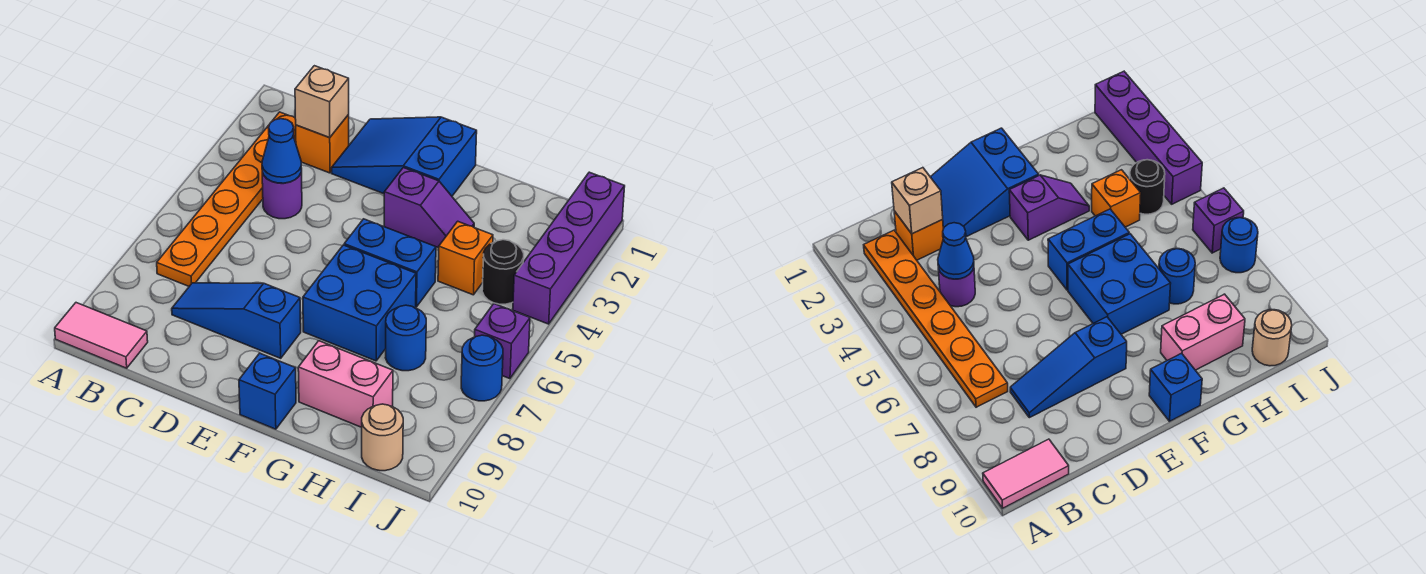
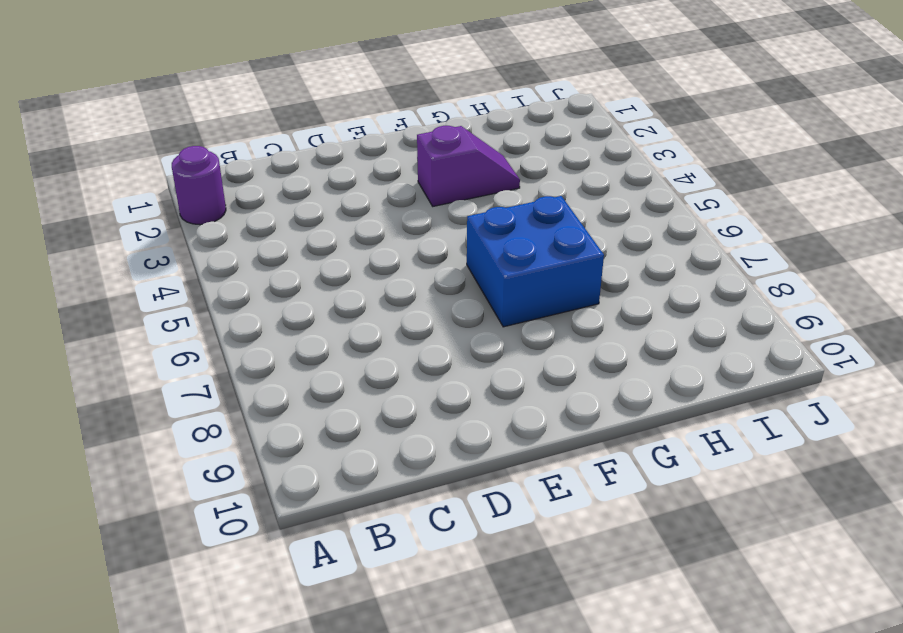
purple 1x1 round brick [172,146,226,225] -> purple 1x1 round brick moved to [262,168,302,219]
none -> pink 1x2 tile [55,303,148,368]
none -> orange 1x6 plate [157,112,296,286]
none -> orange 1x1 brick [296,115,349,173]

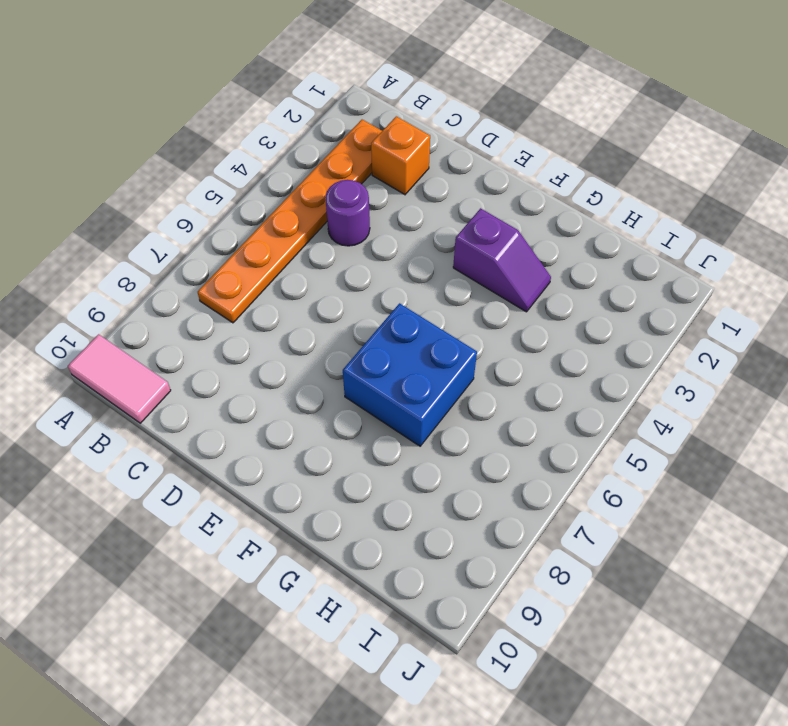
none -> blue 1x3 slope [172,283,301,358]
none -> blue 2x3 slope [332,117,477,196]
none -> blue 1x2 brick [344,219,436,307]

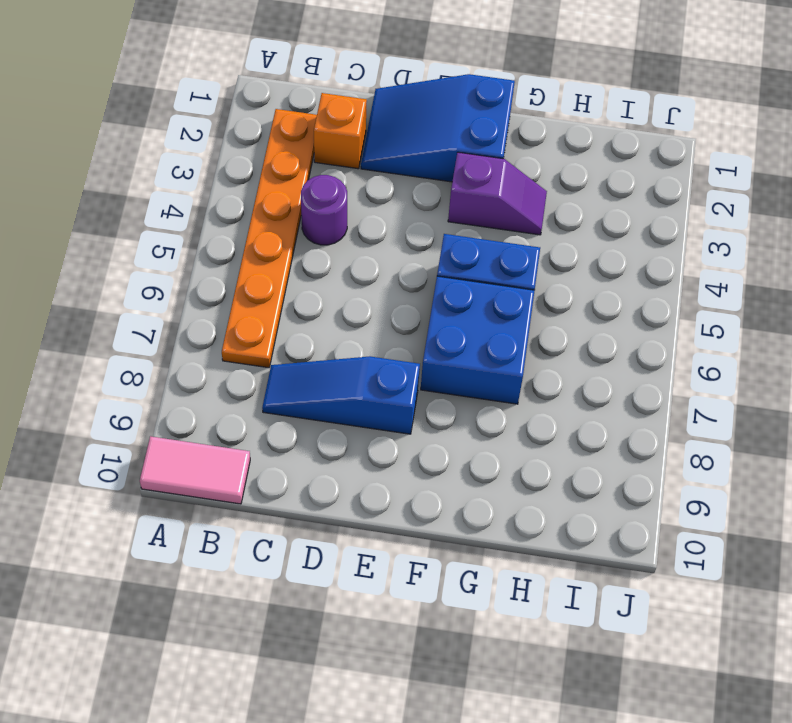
none -> blue 1x1 brick [239,353,296,429]
none -> pink 1x2 brick [298,341,393,427]
none -> orange 1x1 brick [438,221,493,295]

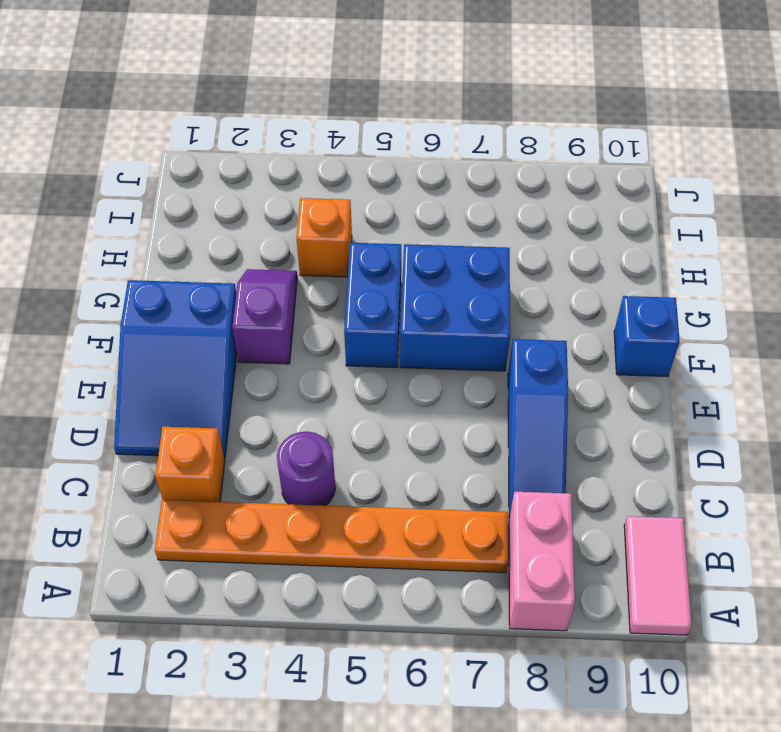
pink 1x2 brick [509,492,575,631] -> pink 1x2 brick moved to [298,341,393,427]
none -> blue 1x1 round brick [385,305,426,371]
none -> black 1x1 round brick [482,240,524,304]
none -> tan 1x1 round brick [362,404,403,471]

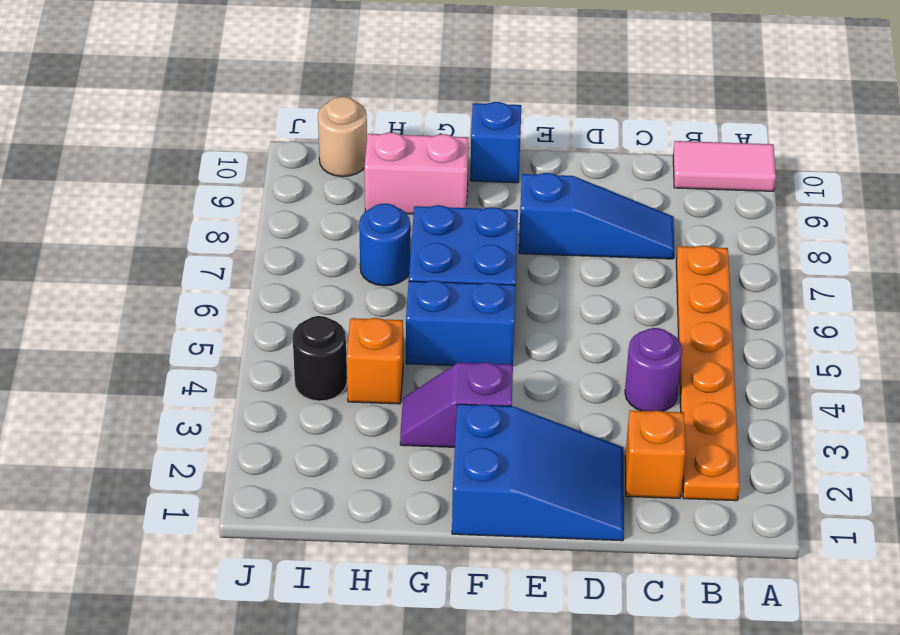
none -> purple 1x4 brick [513,172,625,324]
none -> purple 1x1 brick [475,304,530,379]
none -> blue 1x1 round brick [461,335,503,401]

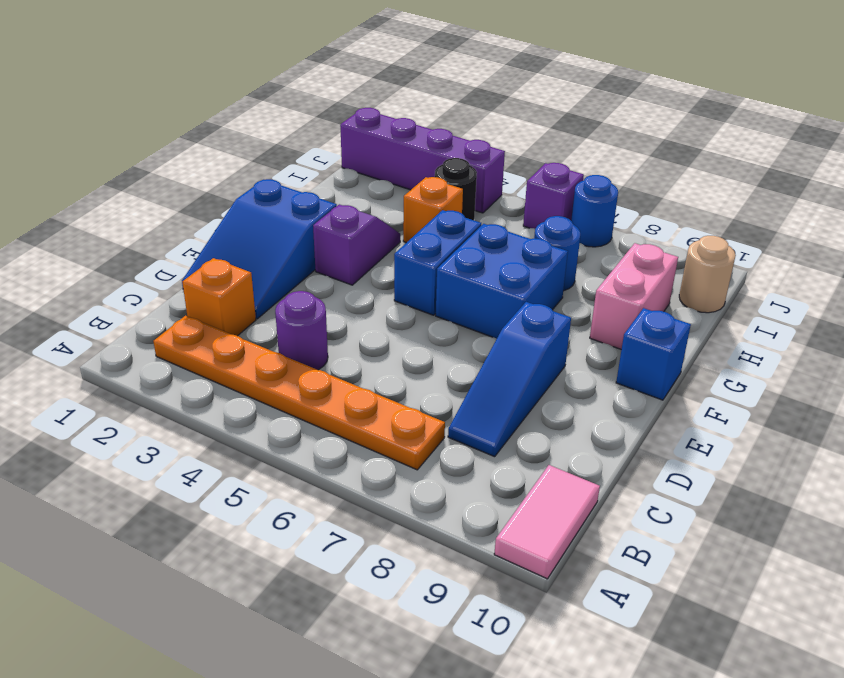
none -> tan 1x1 brick [295,66,349,138]
none -> blue 1x1 cone [262,119,301,183]

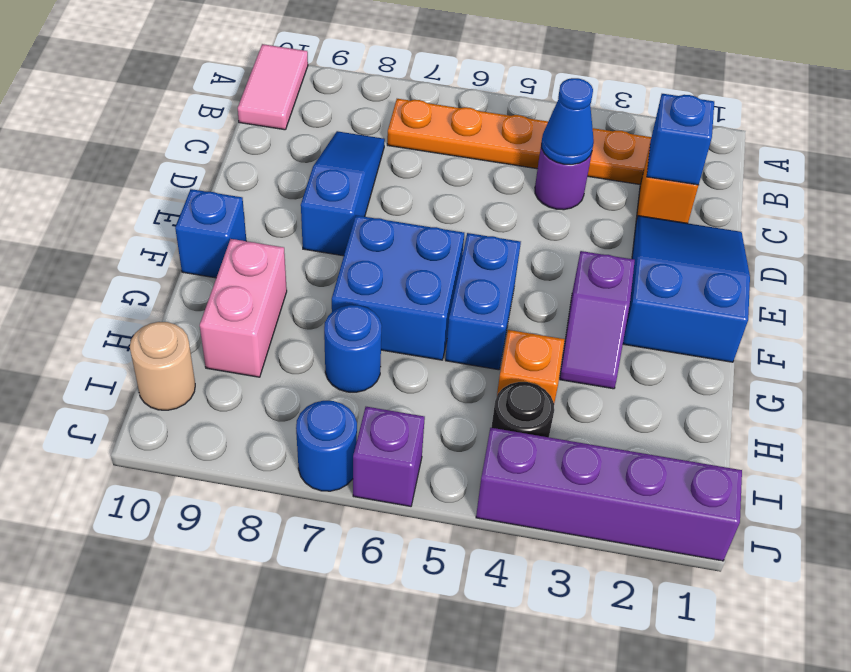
blue 1x1 brick [647,94,714,185] -> tan 1x1 brick [295,66,349,138]

